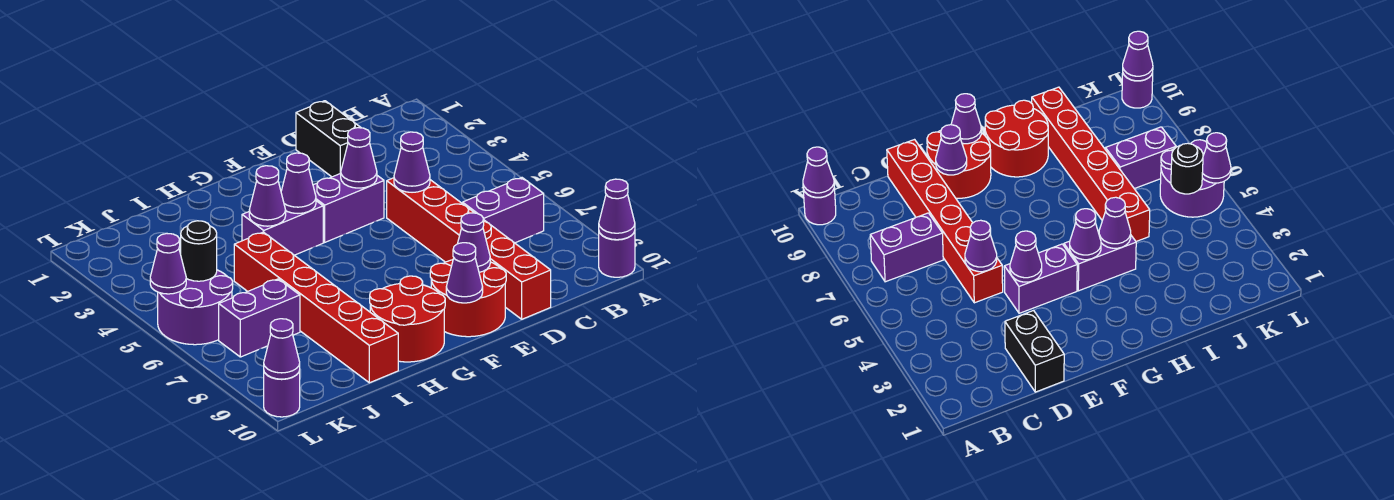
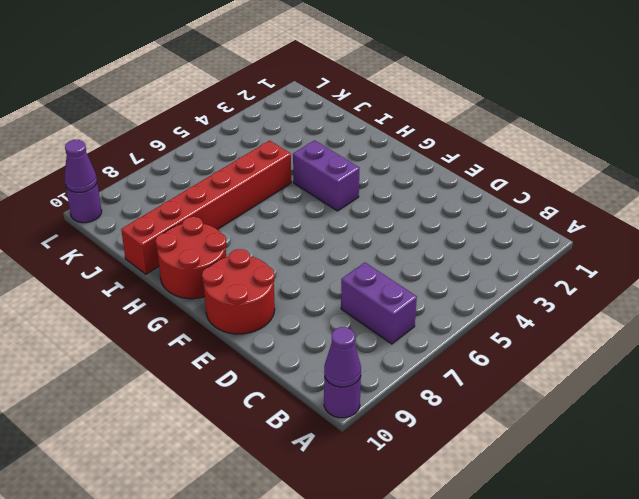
none -> black 1x2 brick [296,101,361,177]
none -> red 1x6 brick [387,178,551,319]
none -> purple 1x2 brick [313,173,384,242]

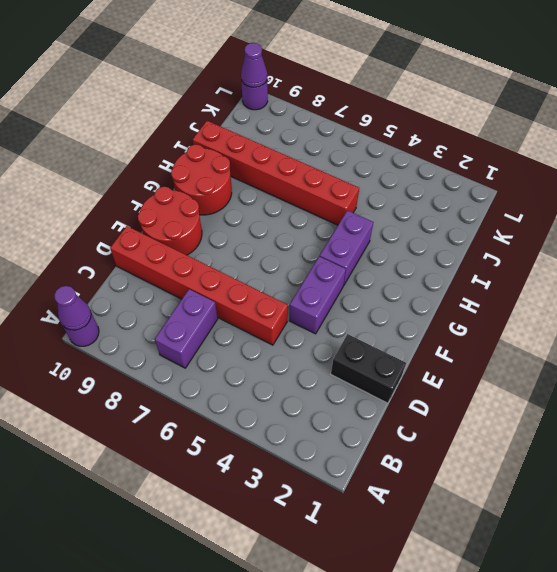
none -> purple 1x2 brick [219,279,300,357]
none -> purple 2x2 round brick [158,270,233,345]
none -> purple 1x1 cone [394,132,430,192]

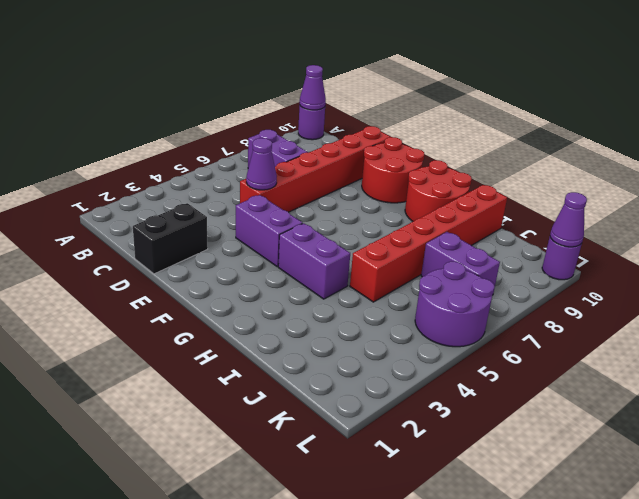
none -> purple 1x1 cone [341,128,377,188]
none -> purple 1x1 cone [458,213,490,272]
none -> purple 1x1 cone [446,243,483,303]

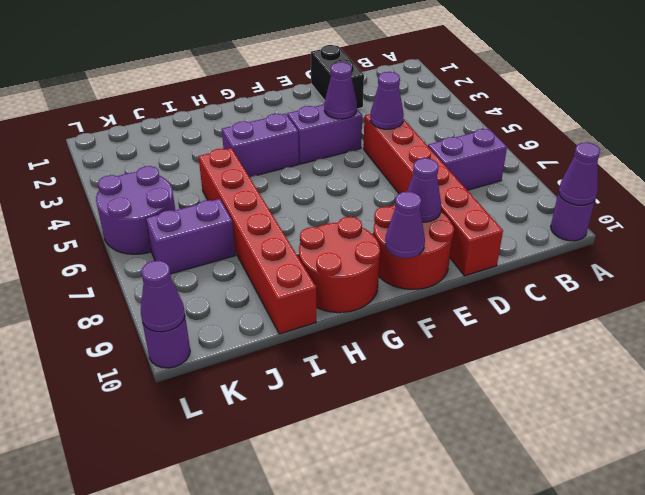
none -> purple 1x1 cone [281,153,316,213]
none -> purple 1x1 cone [249,166,286,226]
none -> black 1x1 round brick [181,221,217,281]

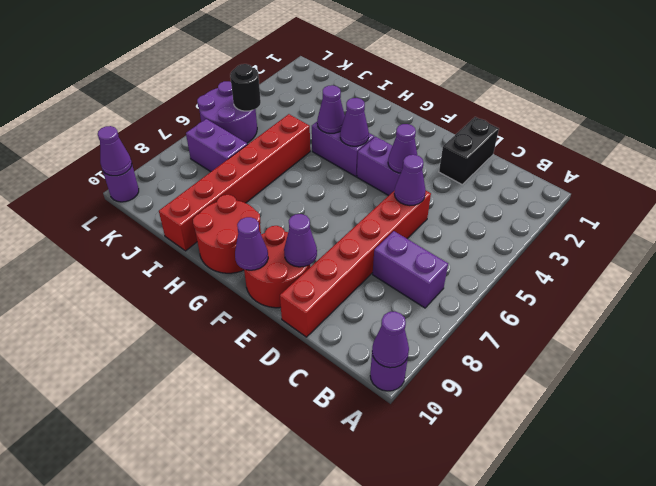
none -> purple 1x1 cone [150,233,186,294]

